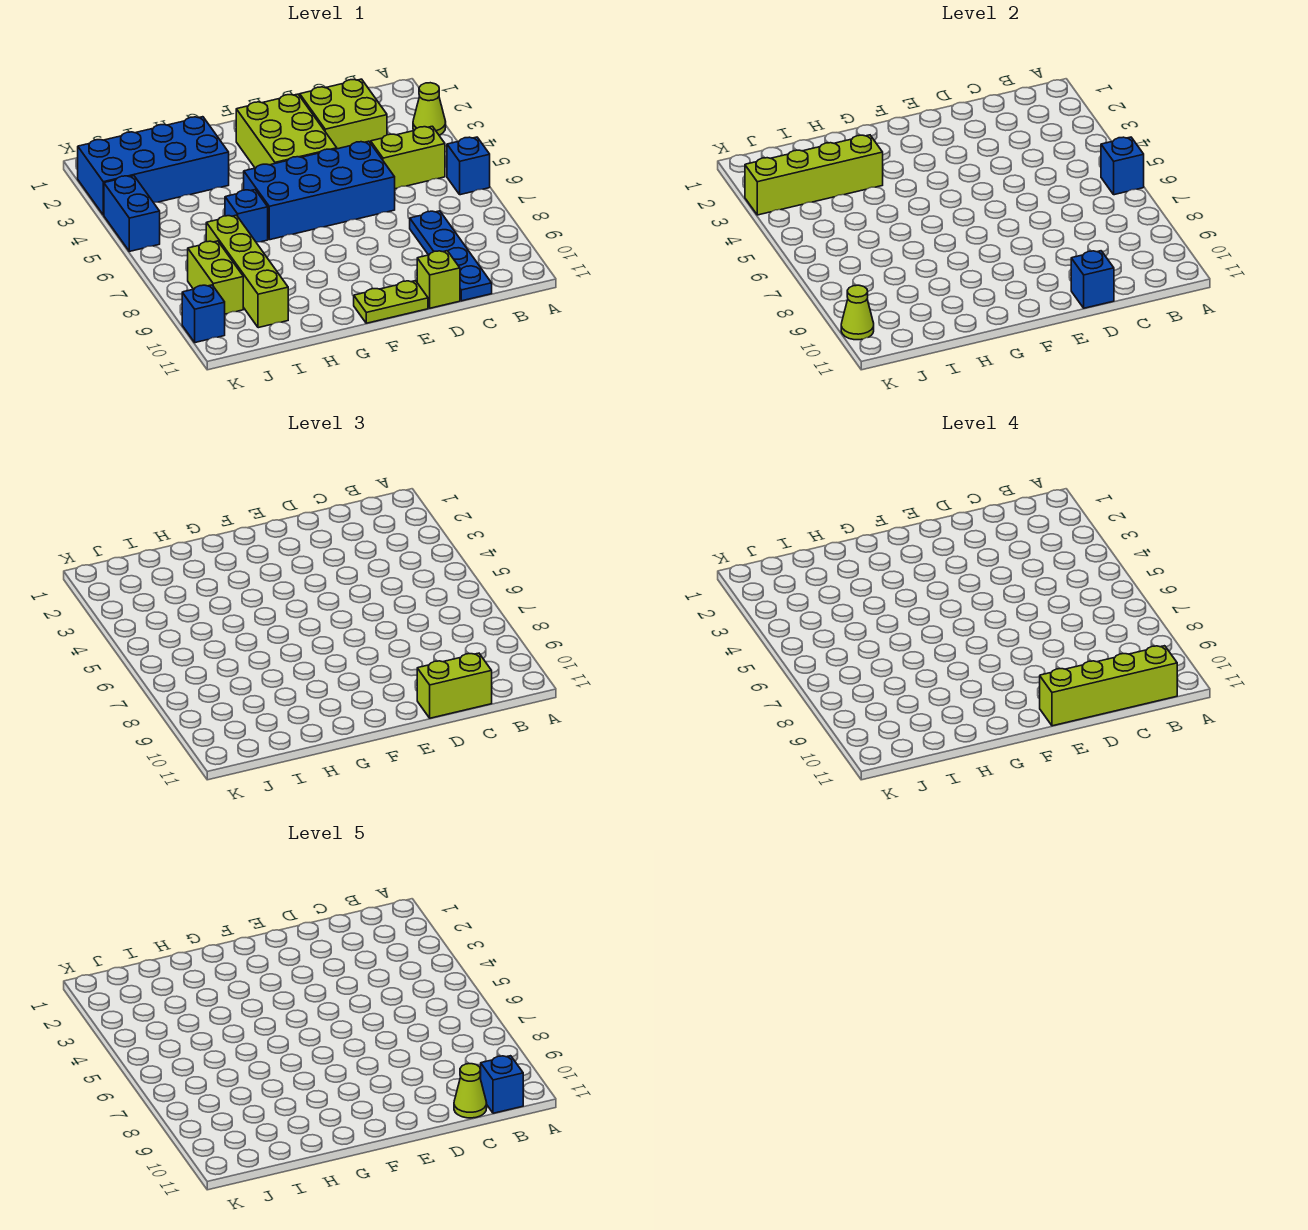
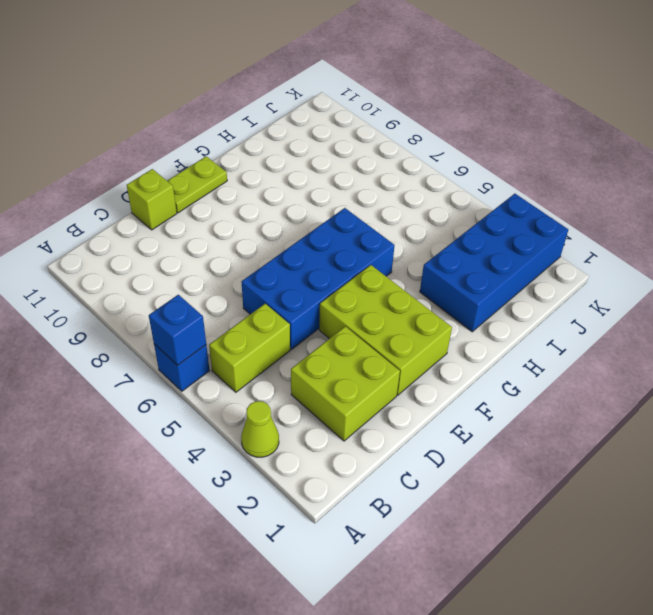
none -> blue 1x4 plate [410,211,492,301]
none -> blue 1x1 brick [225,190,268,242]
none -> lime 1x4 brick [206,215,288,328]

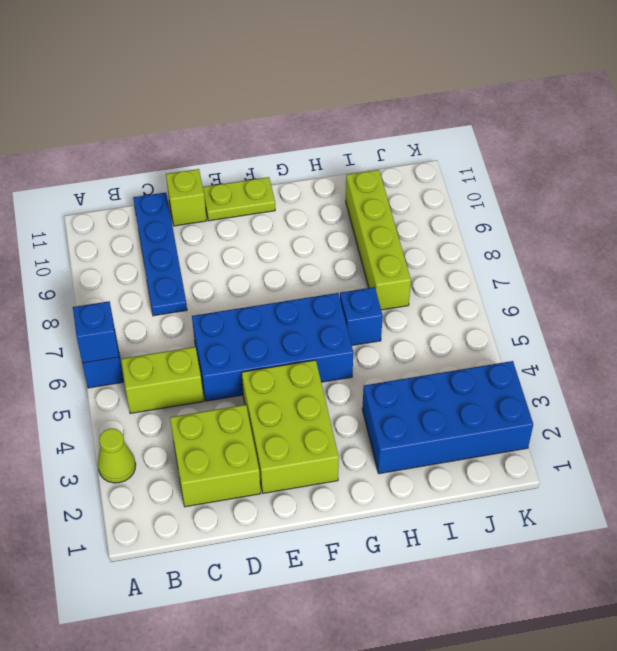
none -> lime 1x2 brick [188,241,243,314]
none -> blue 1x2 brick [104,176,160,251]
none -> blue 1x1 brick [182,285,225,343]

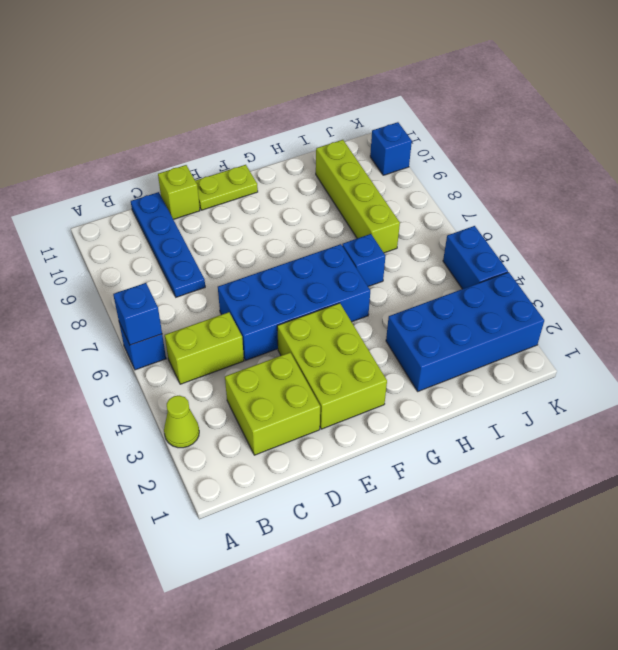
none -> lime 1x2 brick [188,241,243,314]
none -> blue 1x1 brick [1071,251,1114,308]
none -> lime 1x4 brick [745,135,883,215]

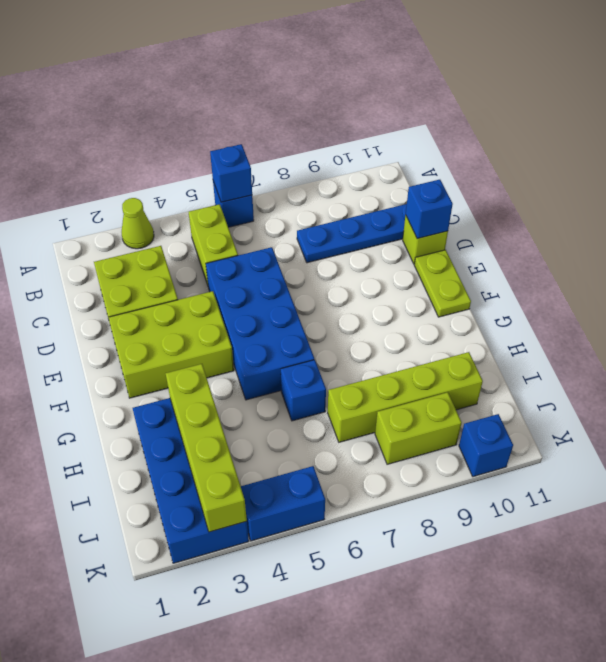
none -> lime 1x1 cone [841,285,874,340]
none -> lime 1x2 brick [417,653,492,718]
none -> lime 1x4 brick [1040,646,1177,726]

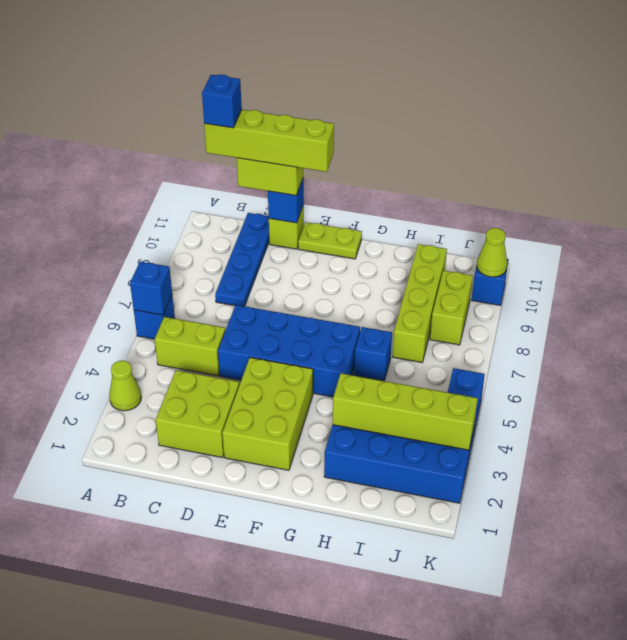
none -> lime 1x1 cone [454,1064,487,1118]

